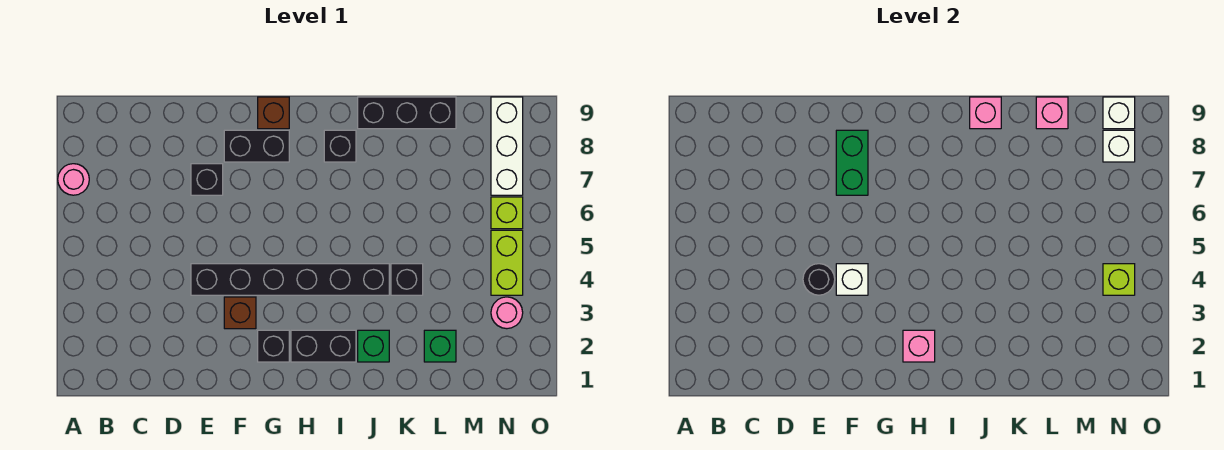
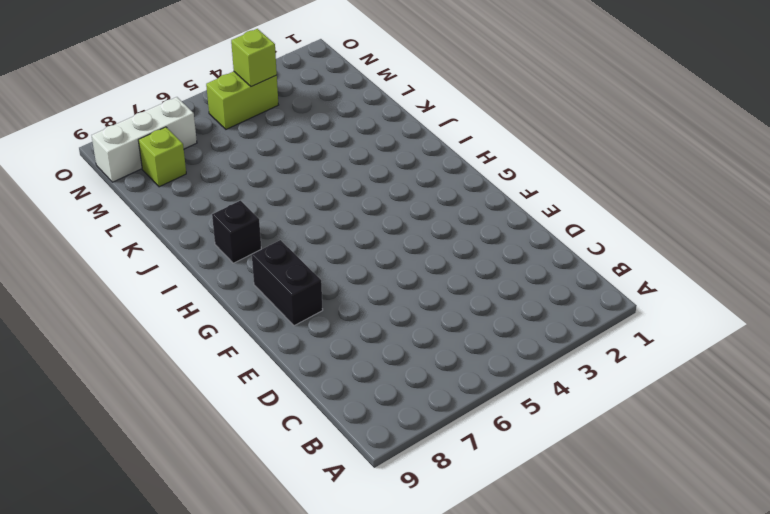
lime 1x1 brick [138,127,186,187] -> lime 1x1 brick moved to [491,197,523,229]
none -> pink 1x1 round brick [58,164,89,195]
none -> black 1x6 brick [191,264,389,295]
none -> black 1x1 brick [191,164,223,195]

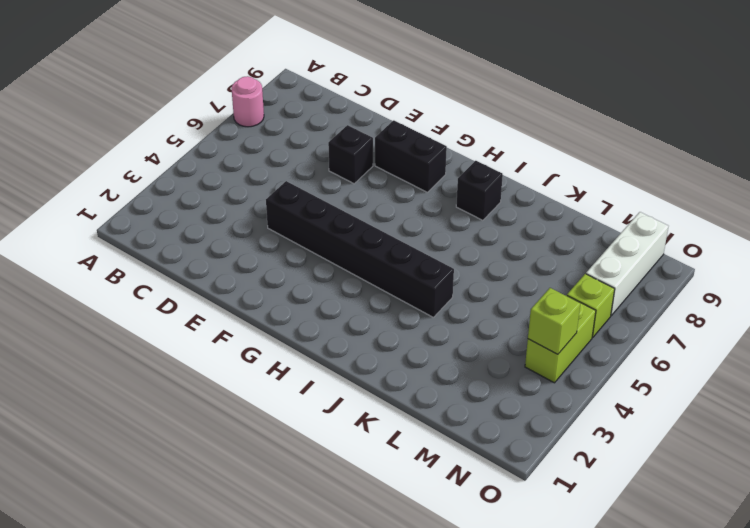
none -> brown 1x1 brick [224,297,256,329]
none -> black 1x1 brick [258,330,289,362]
none -> brown 1x1 brick [258,97,289,129]

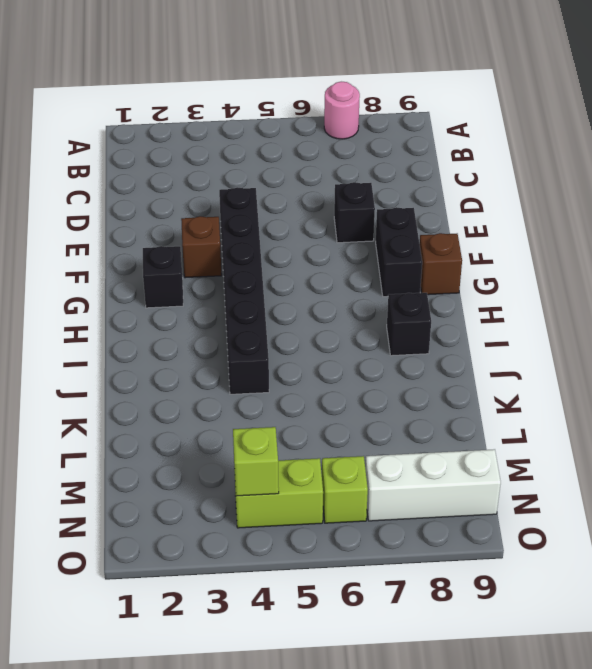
none -> black 1x2 brick [291,330,356,362]
none -> green 1x1 brick [358,330,389,362]
none -> black 1x3 brick [358,97,456,129]

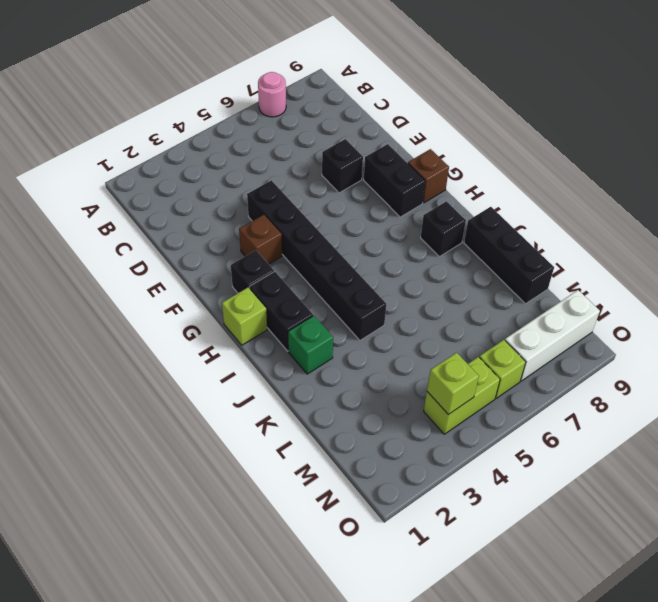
lime 1x1 brick [222,288,267,345] -> none
none -> black 1x1 brick [391,264,423,295]
none -> green 1x1 brick [424,330,456,362]
none -> pink 1x1 round brick [491,297,523,329]

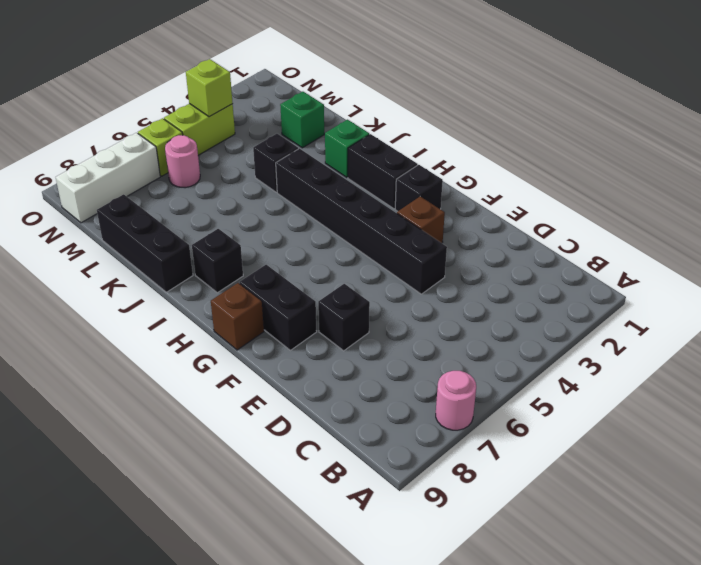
pink 1x1 round brick [165,135,200,188] -> pink 1x1 round brick moved to [491,297,523,329]
none -> black 1x1 round brick [803,264,835,295]
none -> white 1x1 brick [836,264,868,295]
none -> green 1x2 brick [836,130,868,195]

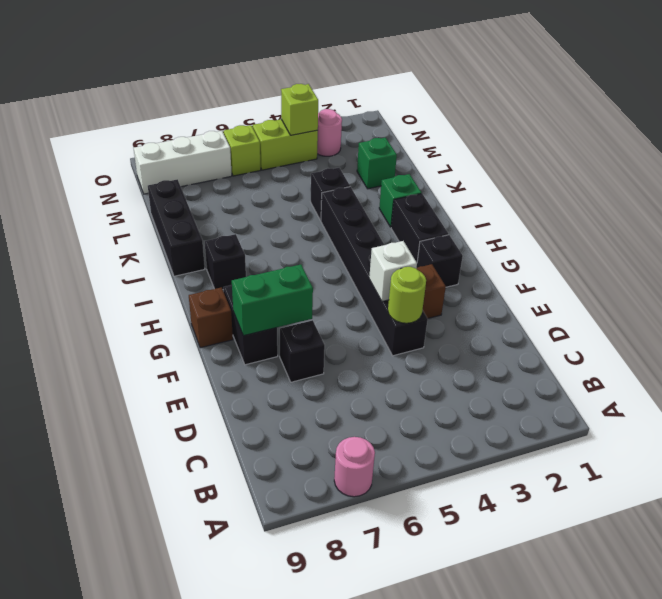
lime 1x1 round brick [388,267,426,323] -> black 1x1 round brick [803,264,835,295]
none -> pink 1x1 brick [903,330,935,362]
none -> pink 1x1 brick [970,97,1001,129]
none -> pink 1x1 brick [1036,97,1068,129]

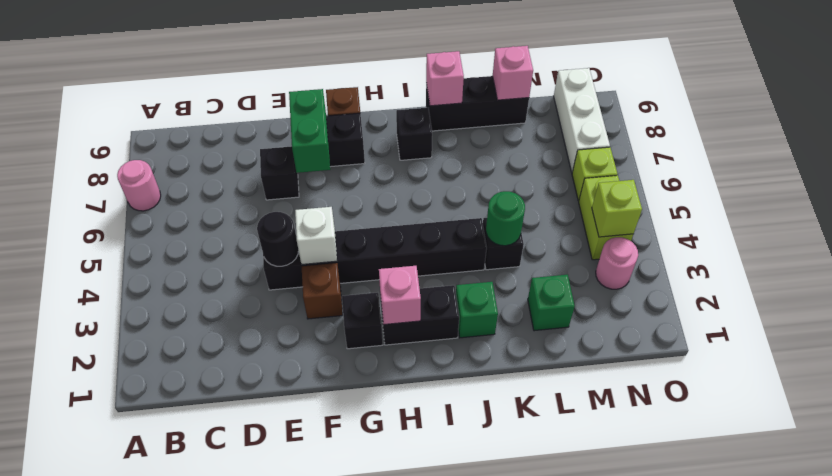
green 1x1 round brick [486,191,525,246] -> none
none -> white 1x1 brick [1103,130,1135,162]
none -> white 1x1 brick [1103,97,1135,129]

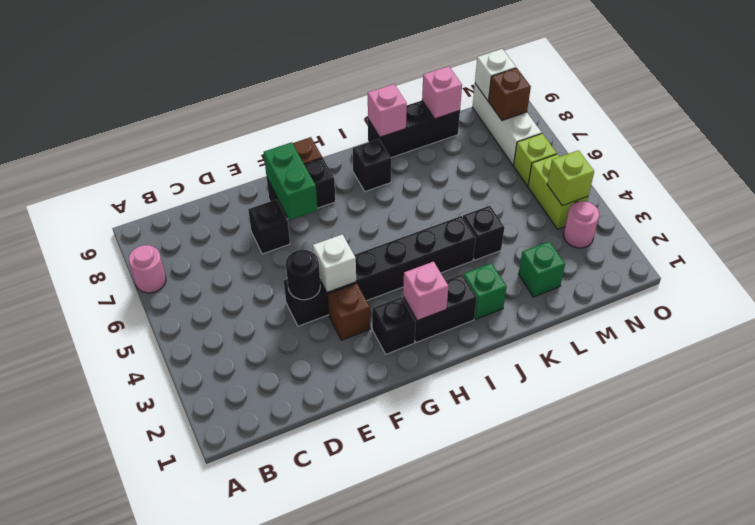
brown 1x1 brick [489,68,531,120] -> white 1x1 brick [1103,130,1135,162]

